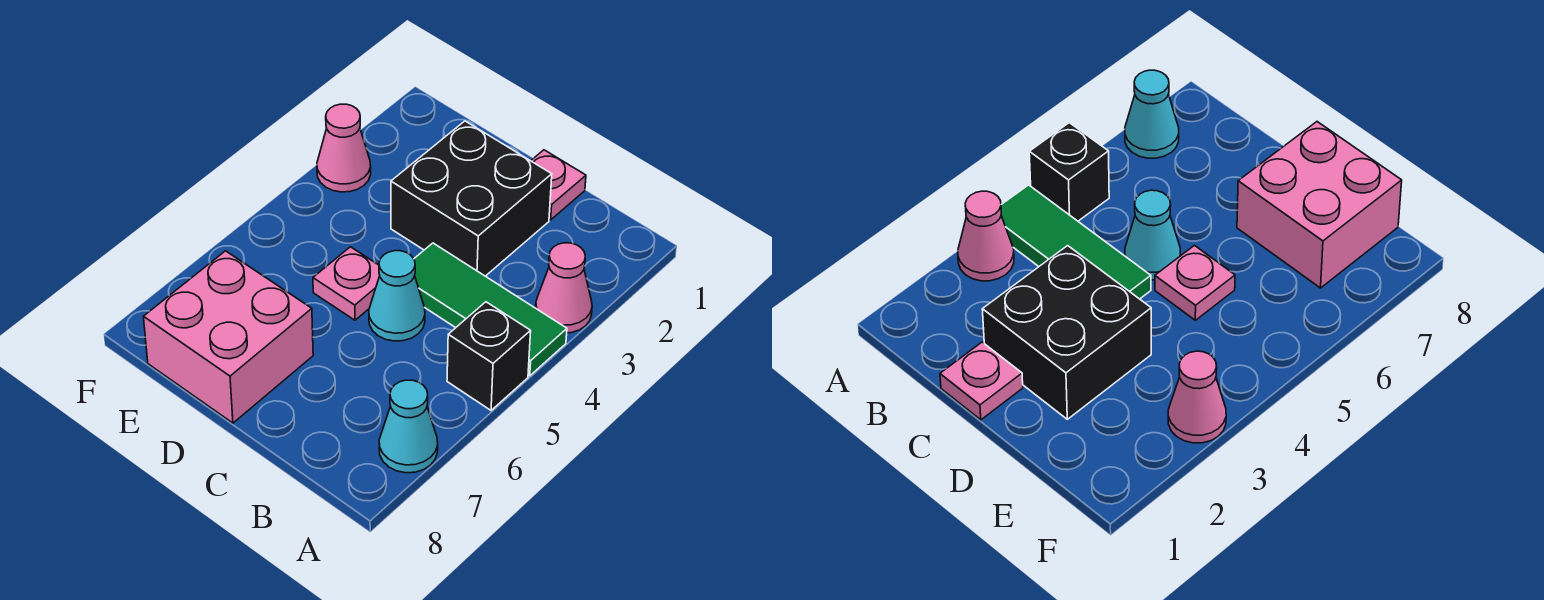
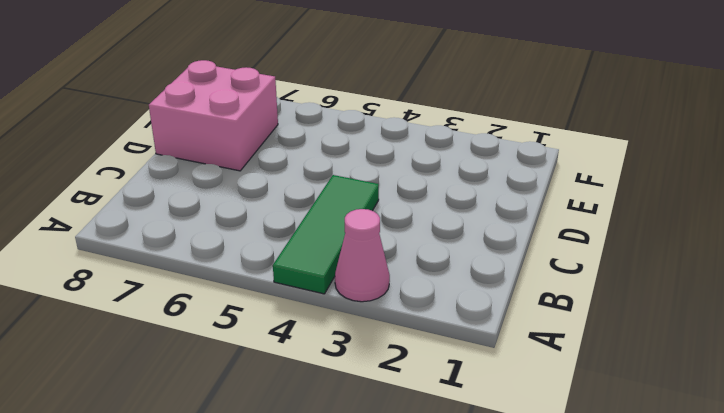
none -> black 1x1 brick [447,302,531,410]
none -> cyan 1x1 cone [379,380,438,473]

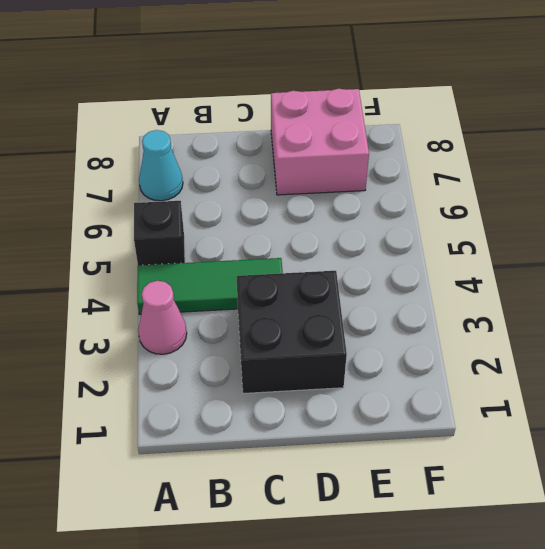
none -> pink 1x1 plate [531,150,586,220]
none -> cyan 1x1 cone [369,251,425,341]

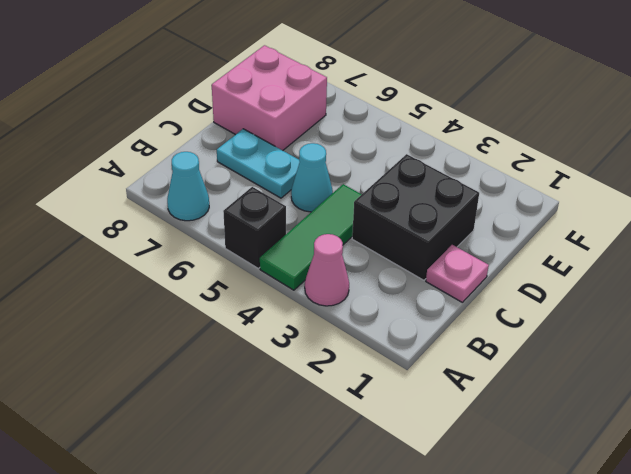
cyan 1x2 plate [217,129,300,198] -> none
none -> pink 1x1 plate [313,247,380,320]
none -> pink 1x1 cone [317,104,371,192]

